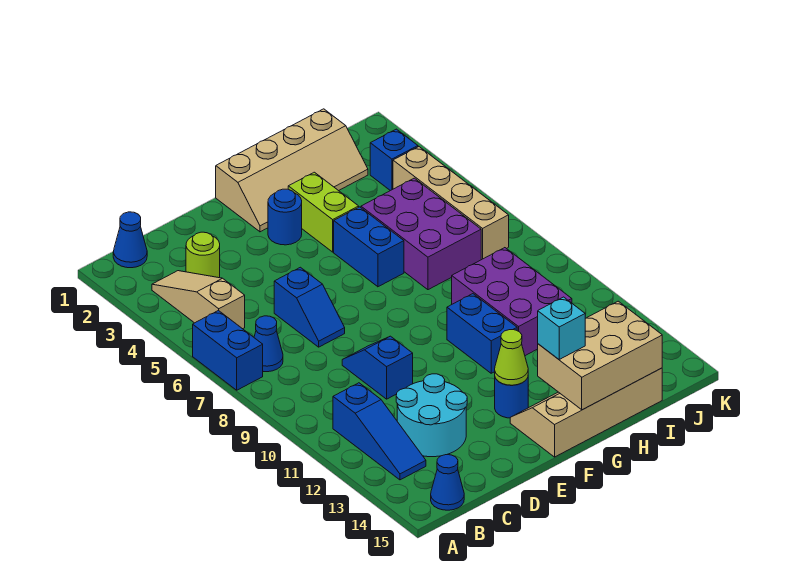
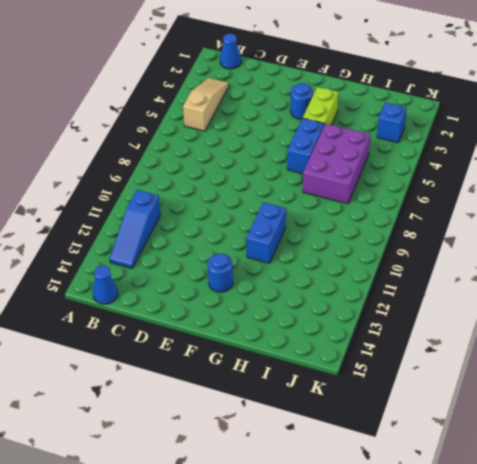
none -> blue 1x2 brick [193,310,263,390]
none -> blue 1x1 cone [254,316,283,372]
none -> lime 1x1 round brick [186,232,220,278]

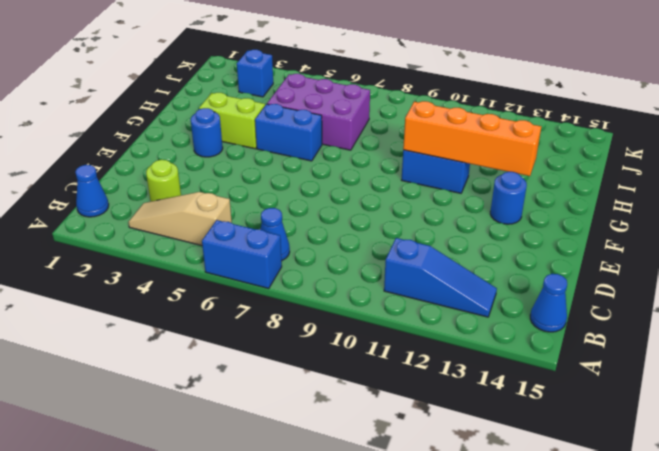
orange 1x4 brick [403,101,541,176] -> none
none -> cyan 2x2 round brick [396,374,467,457]
none -> blue 1x2 slope [274,267,345,347]
none -> blue 1x2 slope [342,336,413,399]

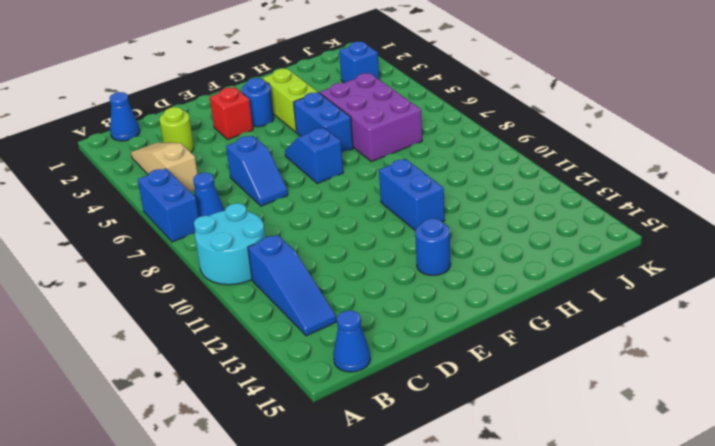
cyan 2x2 round brick [194,203,265,285] -> cyan 2x2 round brick moved to [396,374,467,457]
red 1x1 brick [210,88,253,139] -> none
blue 1x2 slope [285,128,343,183] -> blue 1x2 slope moved to [342,336,413,399]
none -> tan 2x4 slope [216,109,368,232]
none -> tan 2x4 slope [510,368,662,457]
none -> purple 2x3 brick [452,248,572,356]

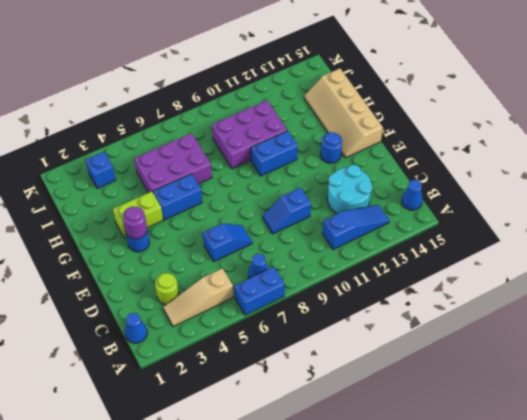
purple 1x1 round brick [123,207,147,239] -> none
none -> tan 2x4 slope [216,109,368,232]
none -> tan 1x4 brick [393,147,509,260]
none -> lime 1x1 cone [495,330,528,385]

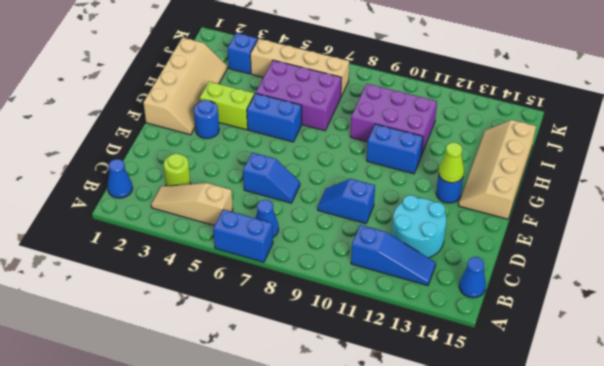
none -> tan 2x3 brick [538,301,662,410]
none -> cyan 1x1 brick [538,297,585,359]

